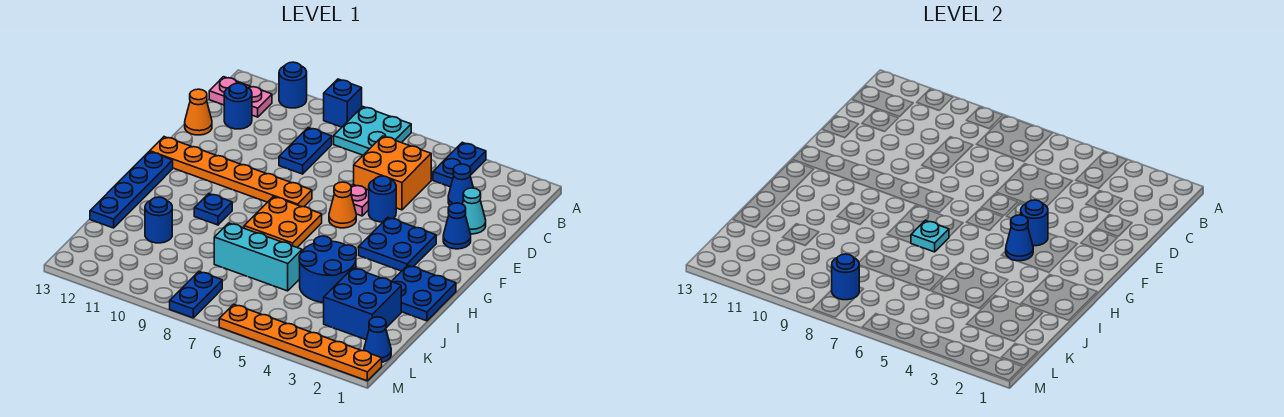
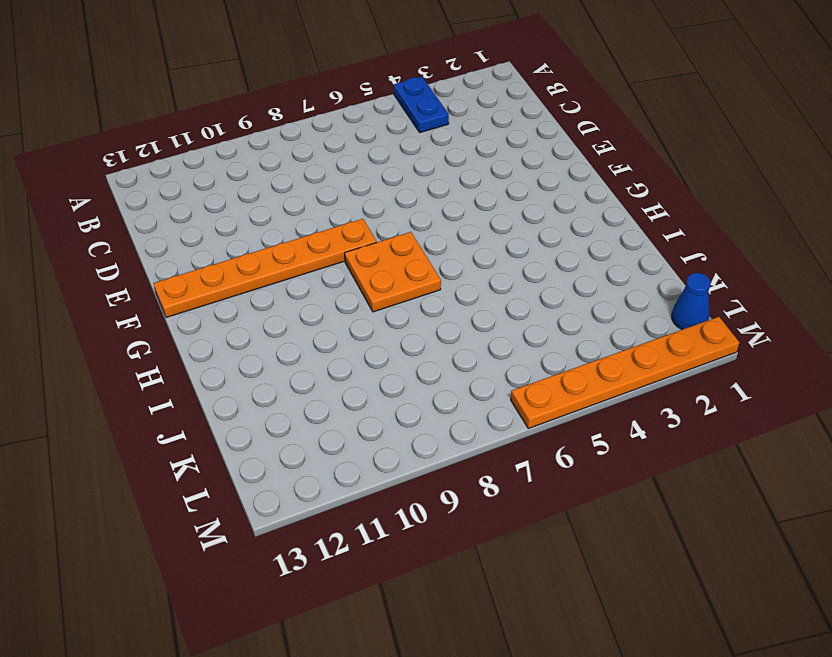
none -> cyan 2x2 plate [334,107,411,155]
none -> blue 1x1 brick [324,79,362,127]
none -> blue 1x1 round brick [279,62,307,108]
none -> pink 1x2 plate [209,77,272,117]

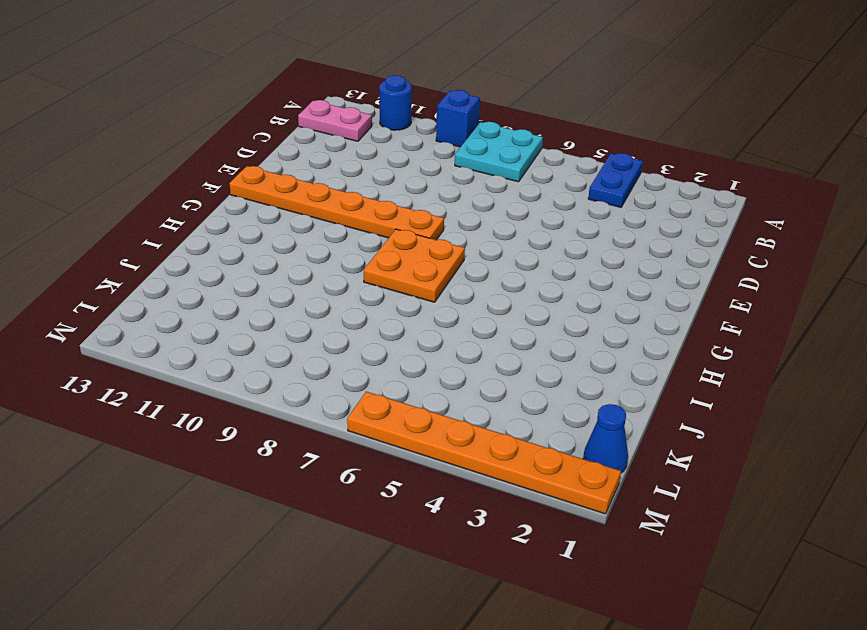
none -> blue 1x1 cone [448,164,473,205]
none -> orange 2x2 brick [354,136,431,210]
none -> blue 1x2 plate [279,128,332,174]
none -> blue 1x1 round brick [224,83,252,129]

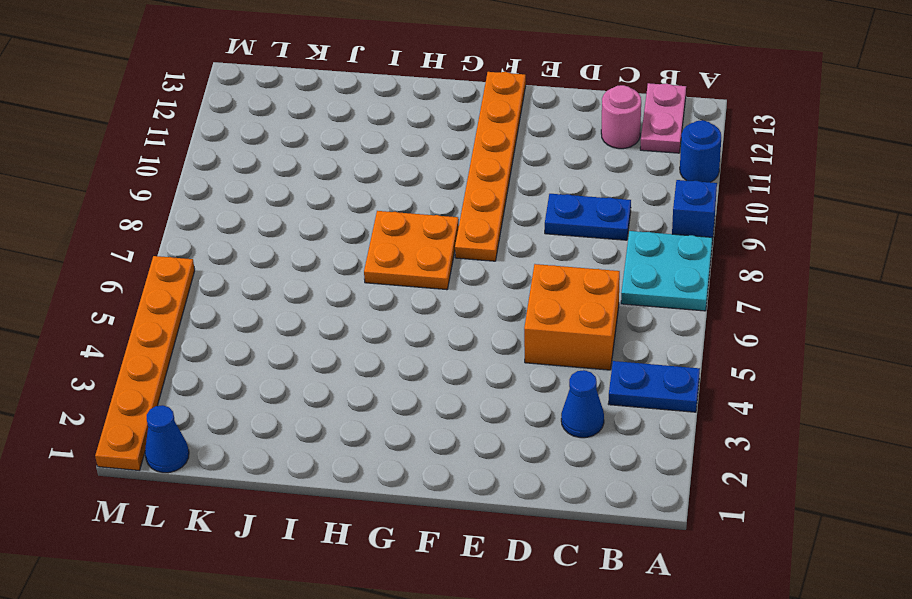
pink 1x1 round brick [601,85,641,149] -> blue 1x1 round brick [224,83,252,129]
none -> cyan 1x1 cone [463,188,486,234]
none -> orange 1x1 cone [185,89,212,135]
none -> blue 1x1 cone [443,203,471,249]
none -> blue 1x1 round brick [369,176,396,222]

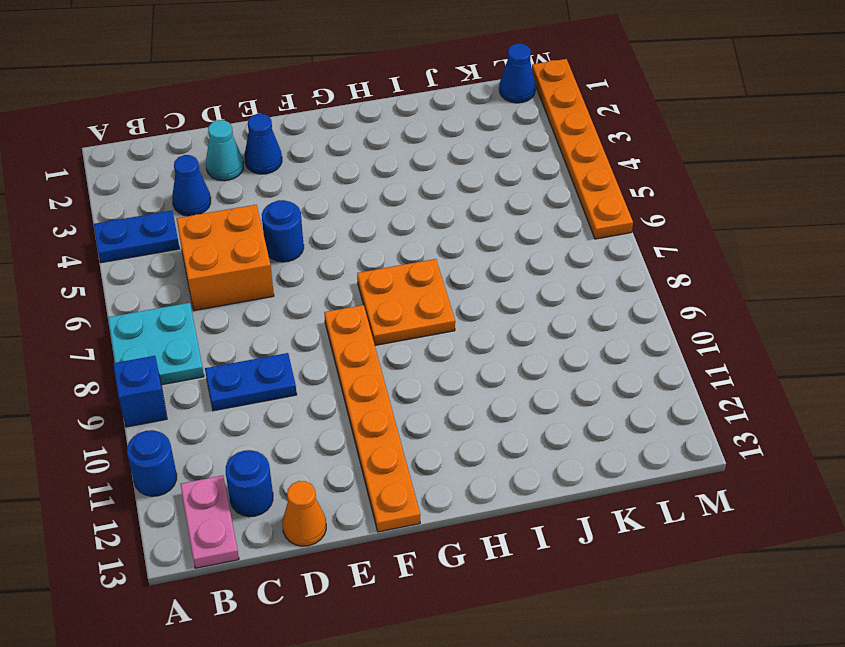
none -> pink 1x1 plate [351,184,369,216]
none -> blue 2x2 plate [359,217,436,271]
none -> orange 1x1 cone [329,182,356,228]
none -> blue 1x4 plate [90,152,173,228]

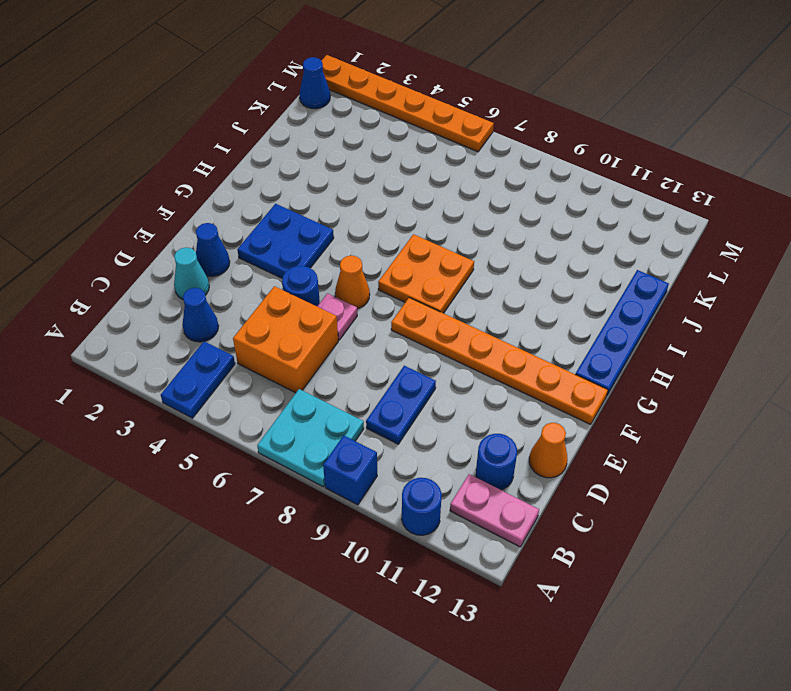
none -> blue 2x2 plate [391,265,456,321]
none -> blue 1x1 plate [194,194,232,225]
none -> blue 2x2 round brick [299,236,356,302]
none -> blue 2x2 brick [324,268,401,340]

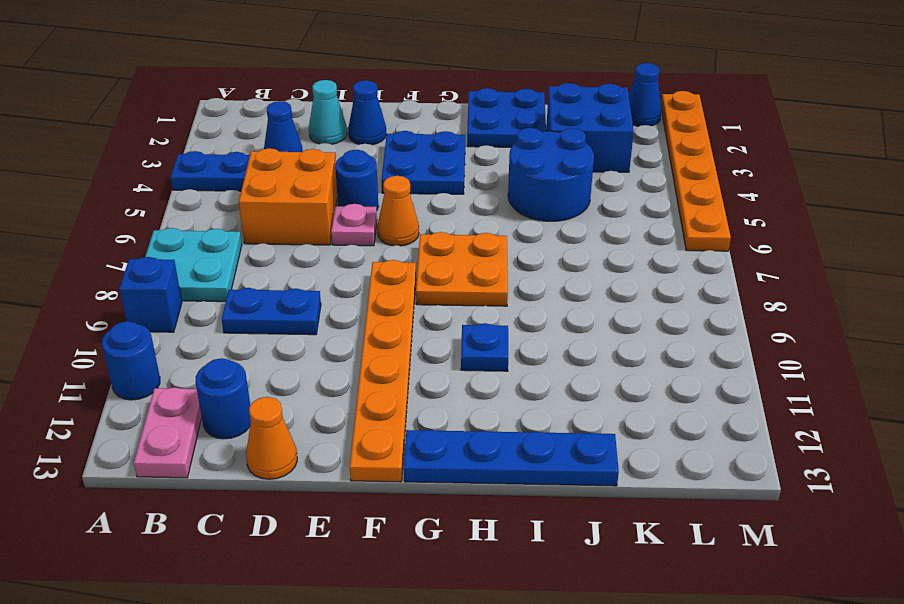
none -> cyan 1x3 brick [214,223,302,291]
none -> blue 1x1 round brick [145,197,172,243]
none -> blue 1x2 plate [170,271,222,318]
none -> blue 1x1 round brick [1021,200,1048,246]

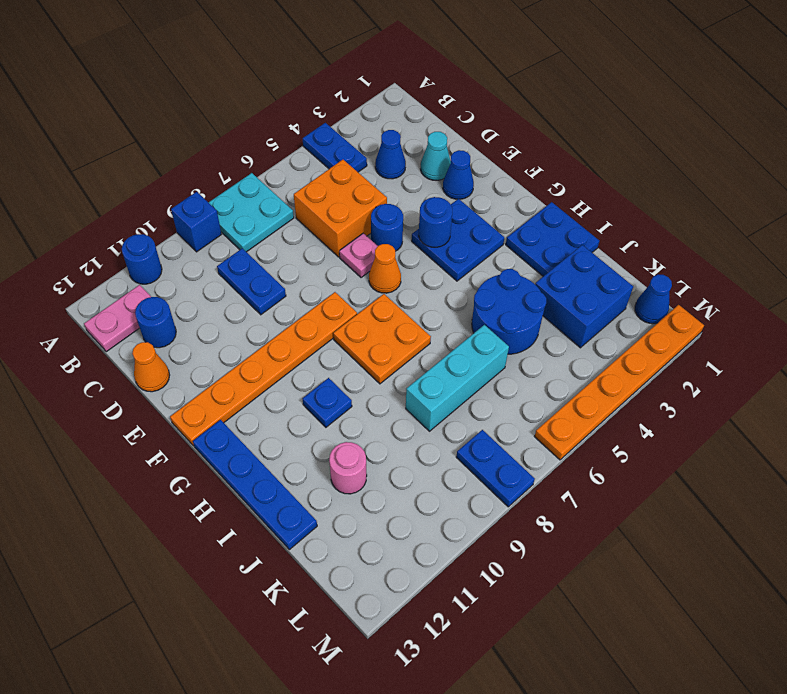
pink 1x1 round brick [329,442,367,494] -> blue 1x1 round brick [145,197,172,243]
none -> blue 1x1 cone [1006,215,1033,261]
none -> cyan 1x1 plate [911,220,949,252]
none -> blue 1x1 round brick [832,254,859,300]

